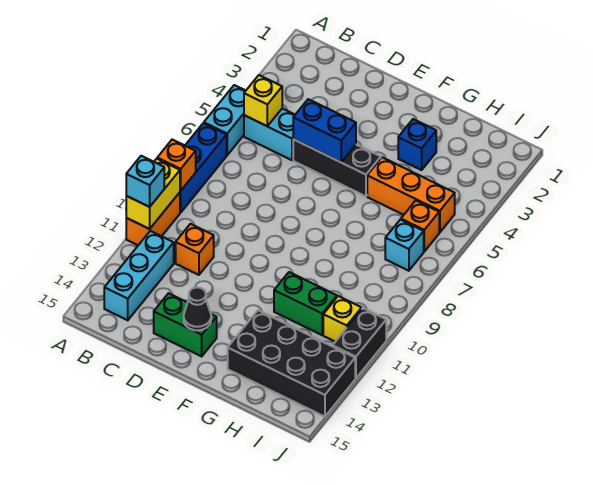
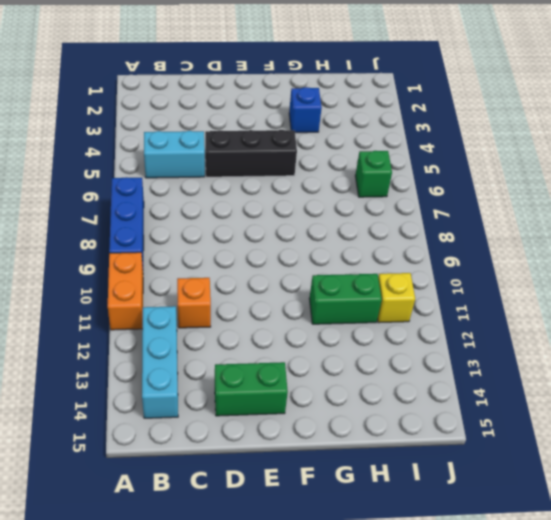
green 1x1 brick [355,151,392,197] -> orange 1x1 brick [401,201,439,251]
none -> cyan 1x2 brick [204,85,246,155]
none -> orange 1x3 brick [367,157,455,232]
none -> black 2x4 brick [228,310,355,417]

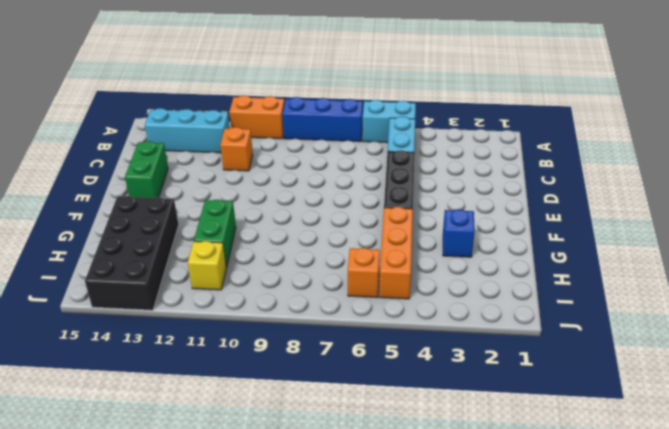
none -> cyan 1x1 brick [385,220,424,271]
none -> black 1x2 brick [333,308,386,378]
none -> orange 1x1 brick [157,140,196,191]

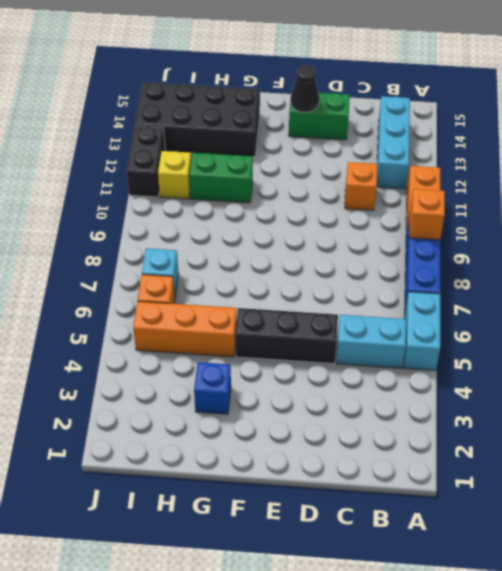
none -> yellow 1x2 brick [126,159,180,229]
none -> yellow 1x1 brick [244,75,282,126]
none -> blue 1x2 brick [293,99,356,162]

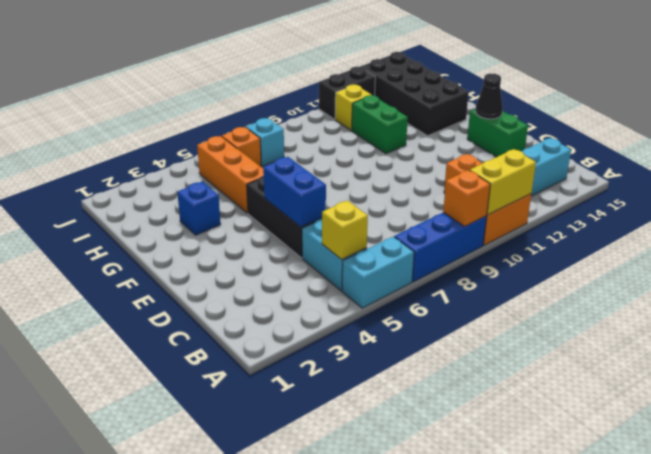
none -> cyan 1x1 brick [126,156,164,207]

